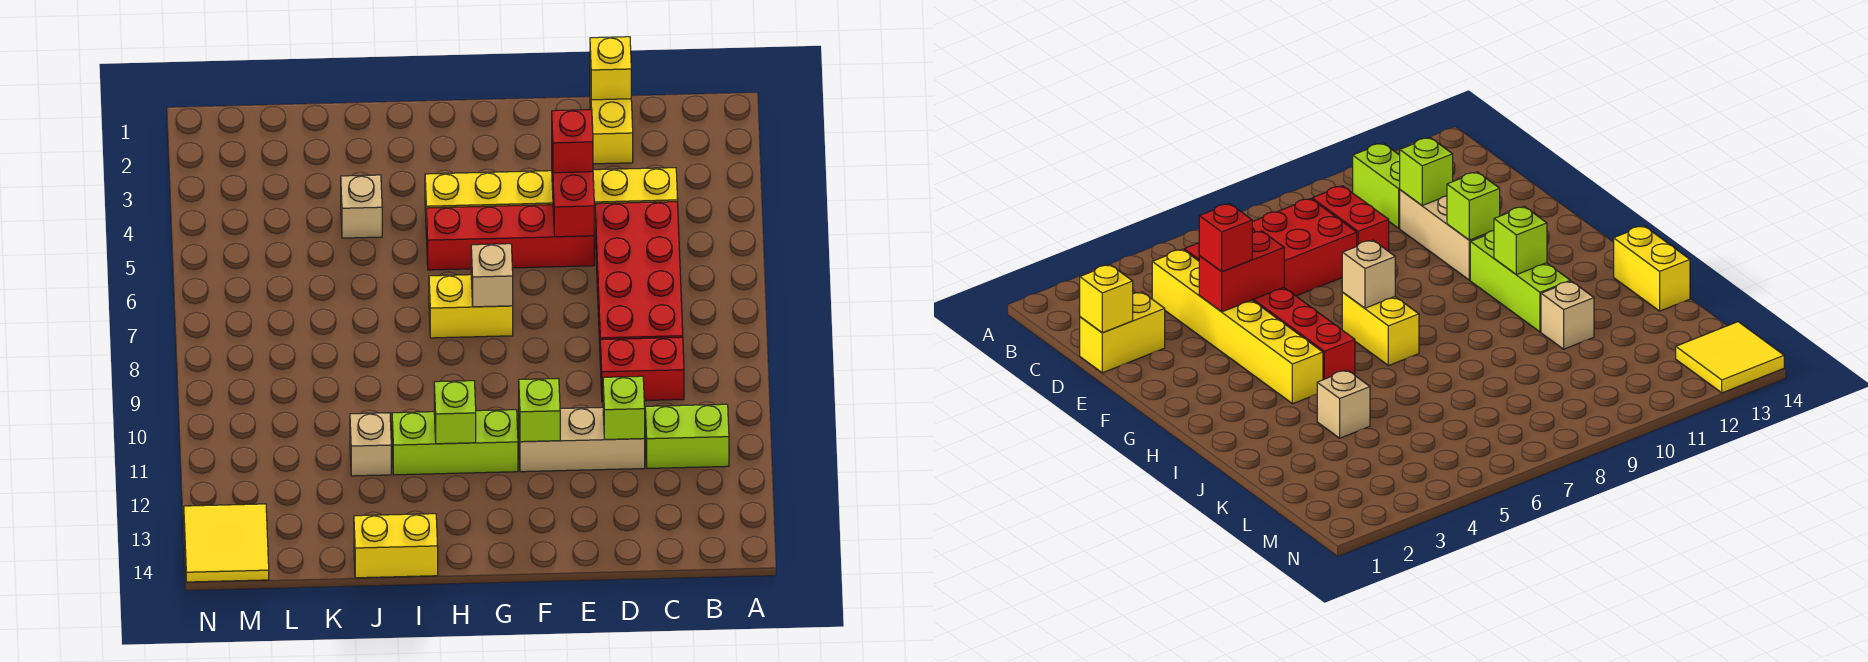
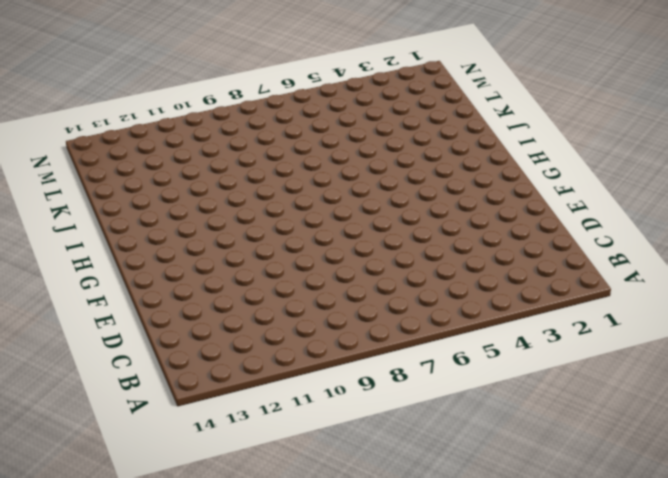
none -> lime 1x2 brick [645,404,729,468]
none -> yellow 1x6 brick [425,168,678,232]
none -> red 2x4 brick [595,202,683,367]

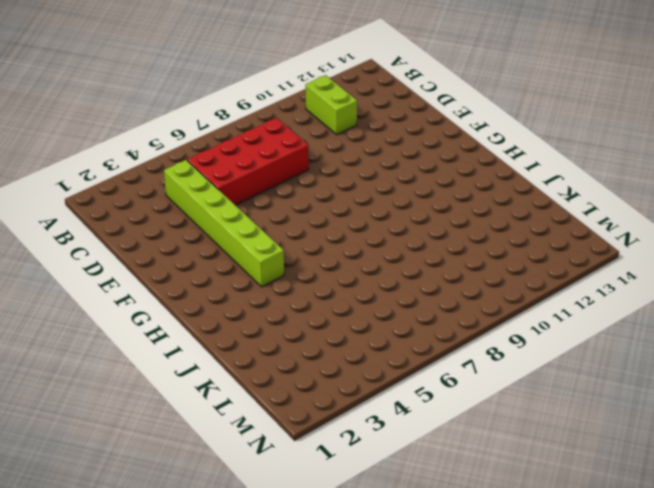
lime 1x6 brick [164,160,284,287] -> yellow 1x6 brick [425,168,678,232]
none -> red 1x2 brick [601,337,684,402]
none -> yellow 1x2 brick [590,81,633,164]
none -> tan 1x3 brick [519,407,645,472]

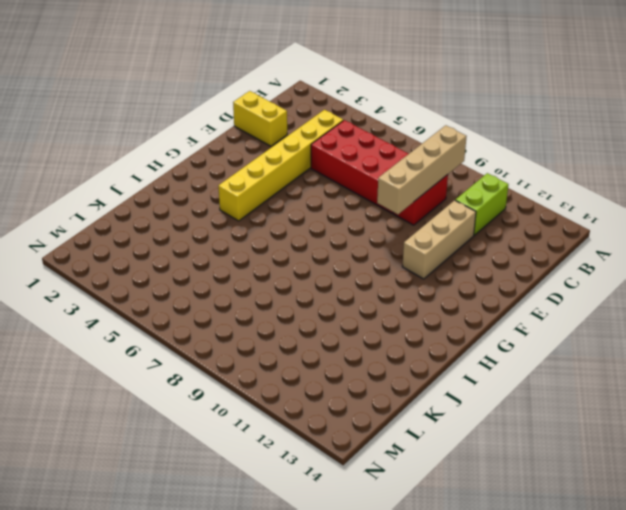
tan 1x4 brick [377,125,467,214] -> none
none -> red 1x4 brick [426,205,594,270]
none -> yellow 1x2 brick [429,275,513,338]
none -> lime 1x3 brick [392,410,518,475]

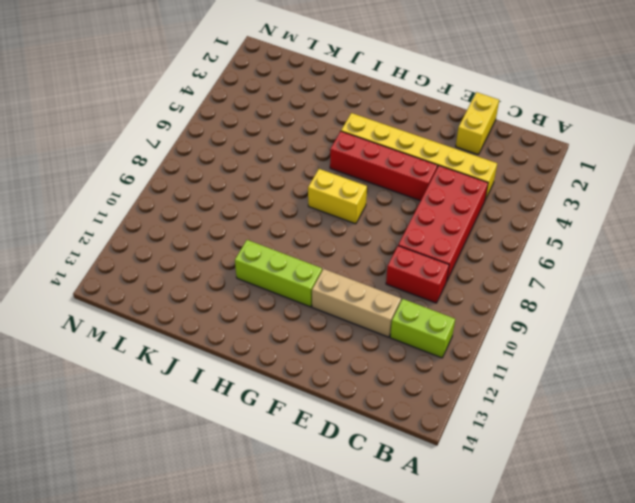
none -> yellow 1x2 brick [354,514,438,578]
none -> tan 1x1 brick [341,175,382,238]
none -> tan 1x1 brick [350,413,391,476]

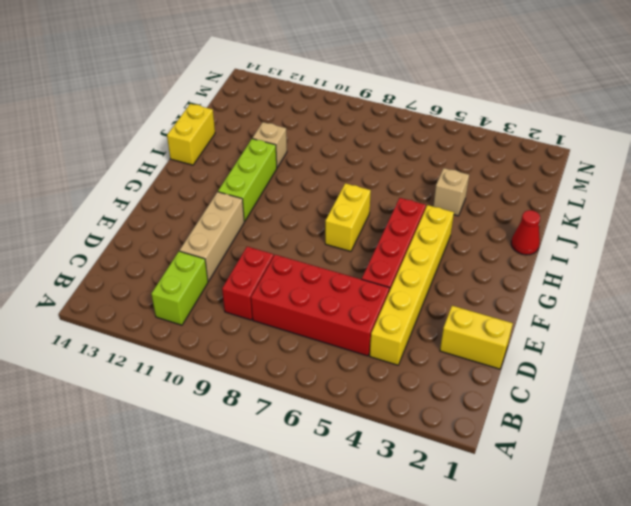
red 1x1 cone [511,210,540,255] -> none
none -> yellow 2x2 tile [184,504,269,582]
none -> yellow 1x1 brick [590,37,631,100]
none -> lime 1x1 brick [603,376,645,439]

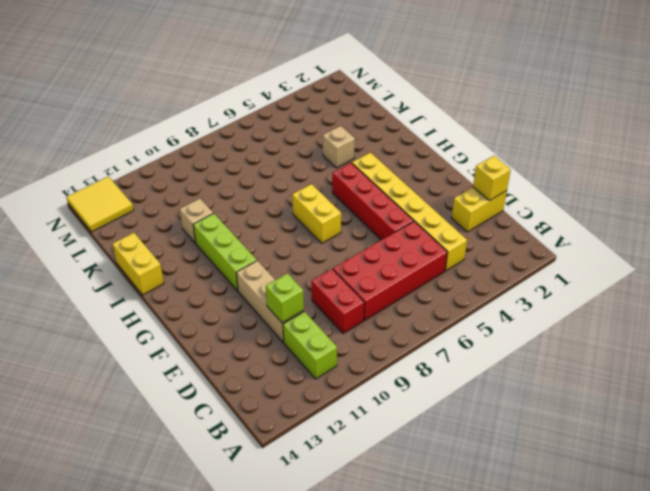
none -> red 1x2 brick [552,161,594,237]
none -> lime 1x1 brick [519,379,560,442]
none -> tan 1x1 brick [471,244,513,307]

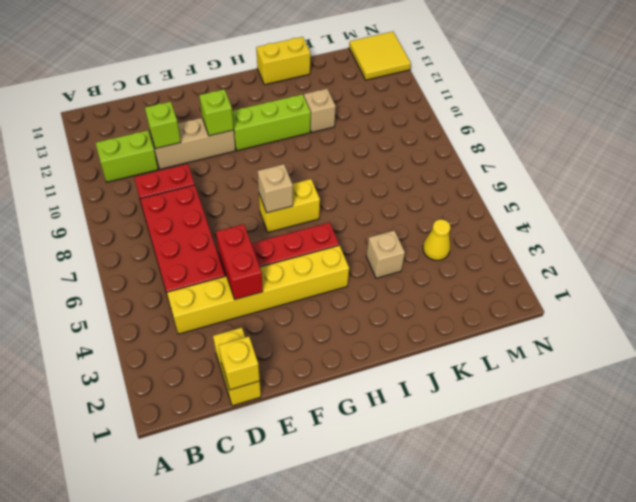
yellow 1x1 cone [423,219,451,260] -> none
none -> lime 1x1 brick [434,381,476,444]
none -> red 1x1 brick [552,110,593,173]

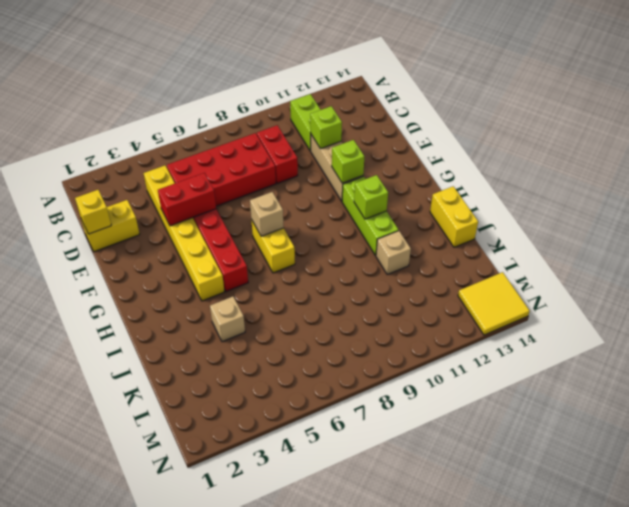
none -> red 1x1 brick [552,110,593,173]

